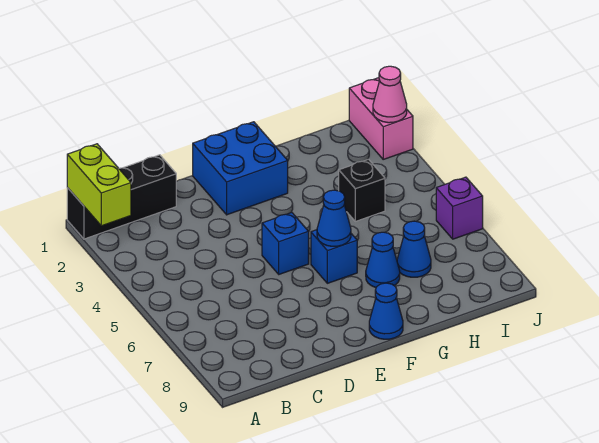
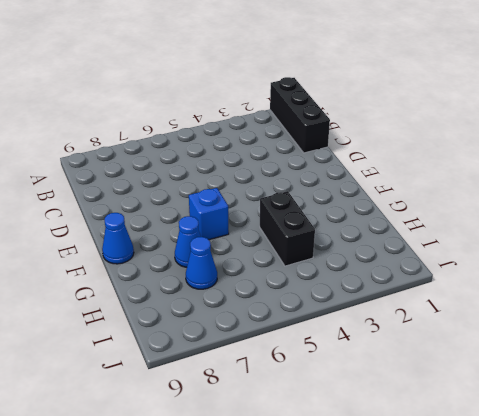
black 1x2 brick [260,191,315,266] -> black 1x1 brick [339,159,385,221]
none -> blue 2x2 brick [193,122,288,215]
none -> blue 1x1 brick [262,212,309,274]
none -> pink 1x2 brick [349,78,413,159]

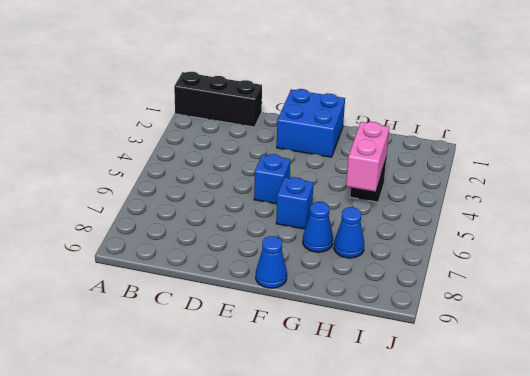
pink 1x2 brick [346,122,389,191] -> pink 1x2 brick moved to [349,78,413,159]
none -> purple 1x1 brick [436,177,483,239]
none -> lime 1x2 brick [67,144,131,226]
none -> blue 1x1 cone [317,190,351,246]

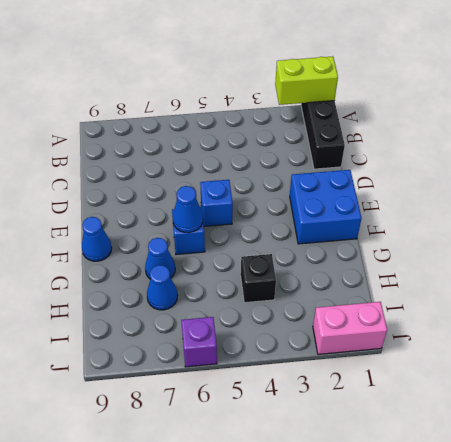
none -> pink 1x1 cone [373,66,407,123]

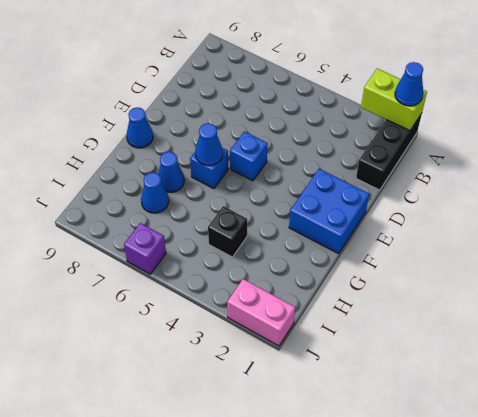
blue 1x1 cone [395,62,423,106] -> none
none -> pink 1x1 cone [373,66,407,123]

